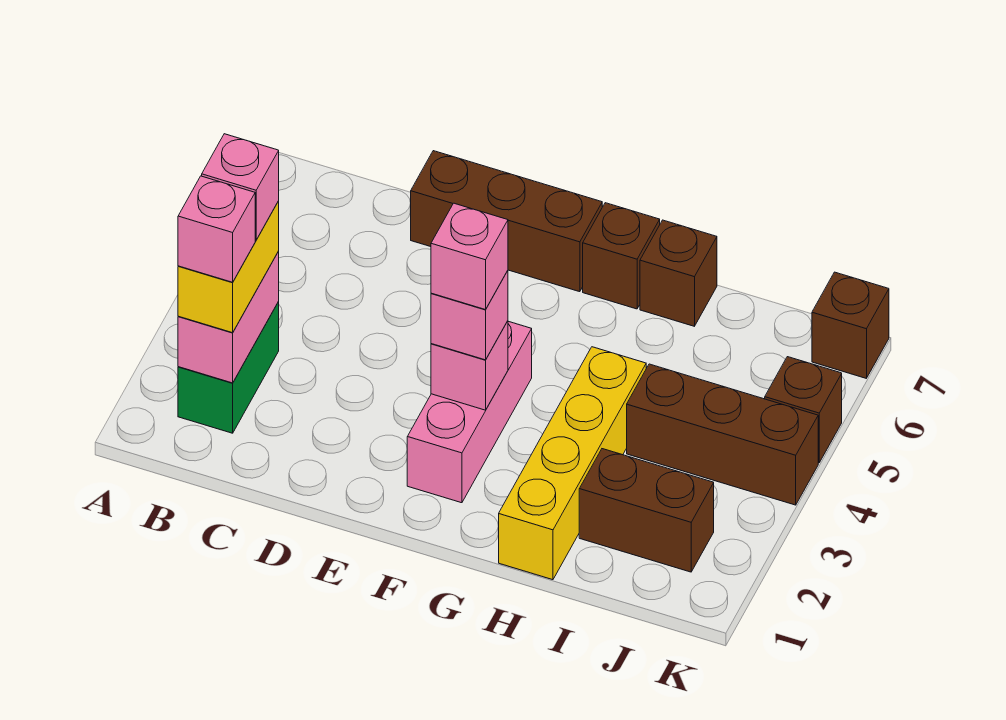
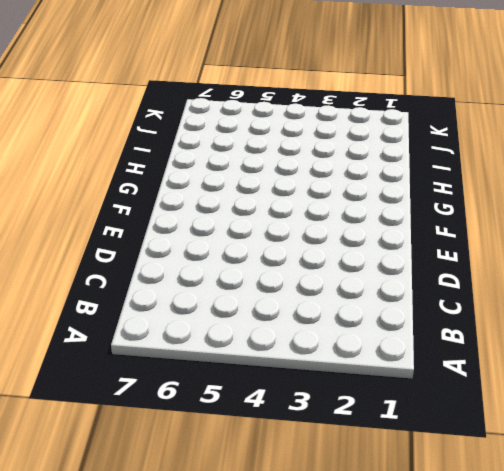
none -> green 1x2 brick [178,301,279,433]
none -> brown 1x3 brick [411,151,602,292]
none -> pink 1x3 brick [407,321,532,503]

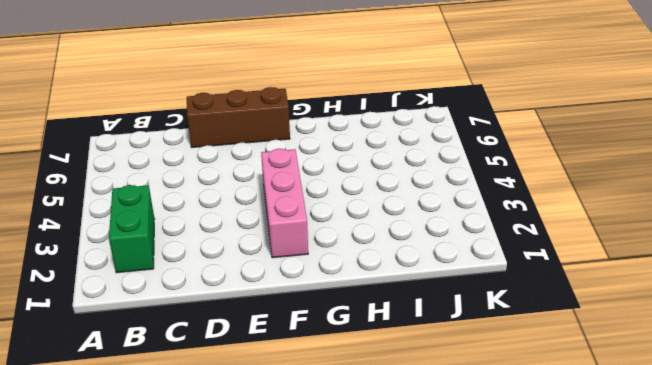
none -> brown 1x1 brick [583,203,660,309]
none -> yellow 1x4 brick [499,347,646,580]
none -> brown 1x1 brick [640,220,717,326]

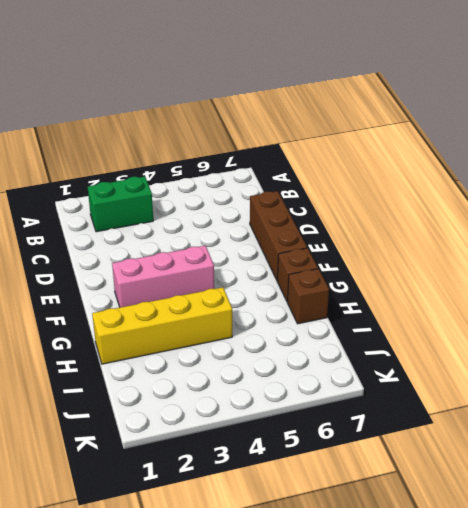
none -> brown 1x2 brick [579,449,714,572]
none -> brown 1x3 brick [627,364,818,505]
none -> brown 1x1 brick [765,357,842,463]

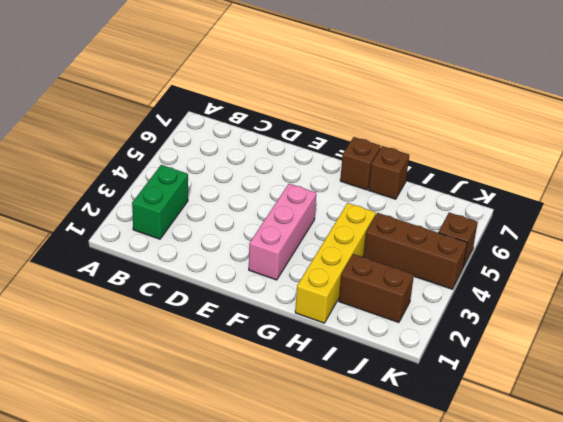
none -> brown 1x3 brick [411,151,602,292]
none -> brown 1x1 brick [812,272,889,378]
none -> pink 1x2 brick [178,252,279,383]

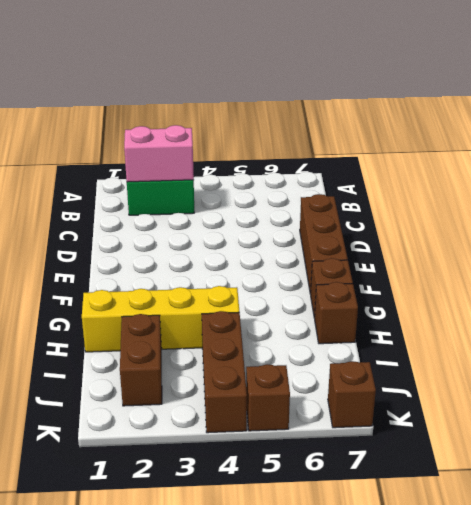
none -> pink 1x3 brick [407,321,532,503]
none -> pink 1x1 brick [431,321,508,410]
none -> yellow 1x2 brick [178,201,279,333]

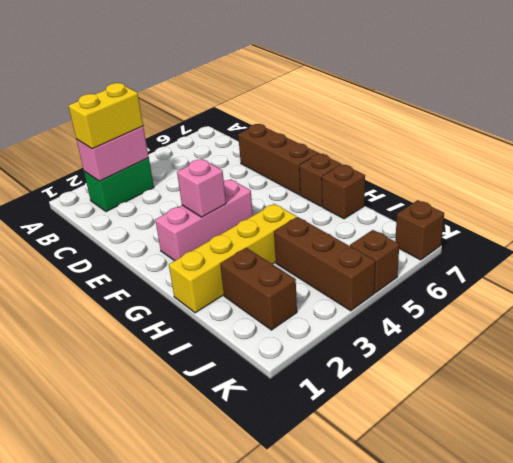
none -> pink 1x1 brick [431,271,508,360]
none -> pink 1x1 brick [178,176,255,282]
none -> pink 1x1 brick [202,134,279,240]

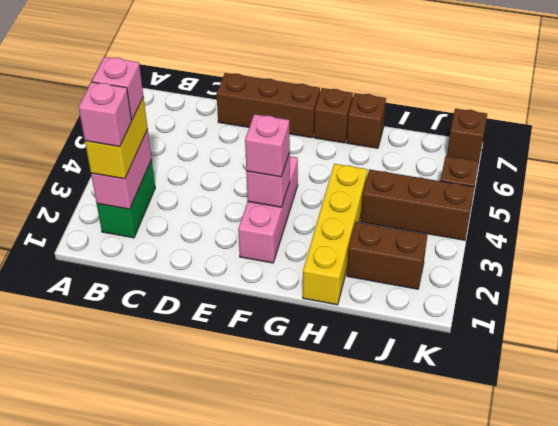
none -> pink 1x1 brick [431,203,508,310]

